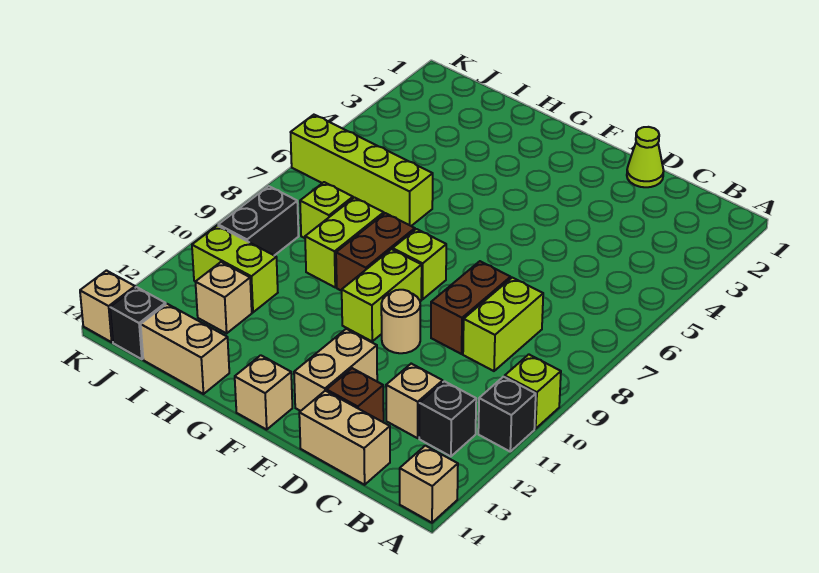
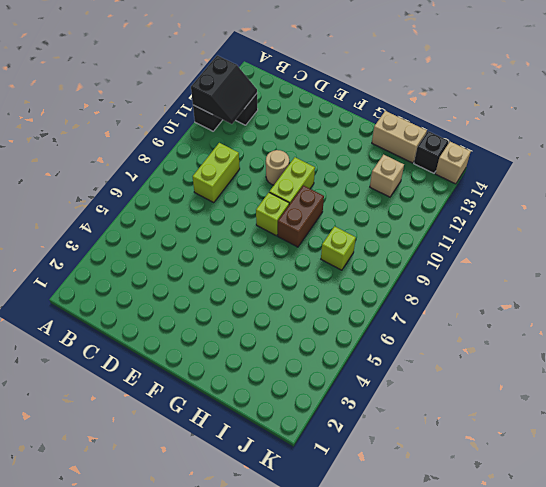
black 2x2 slope [191,55,257,124] -> none
none -> lime 1x1 brick [505,354,561,429]
none -> tan 1x1 brick [400,446,458,523]
none -> tan 1x1 brick [386,364,443,438]

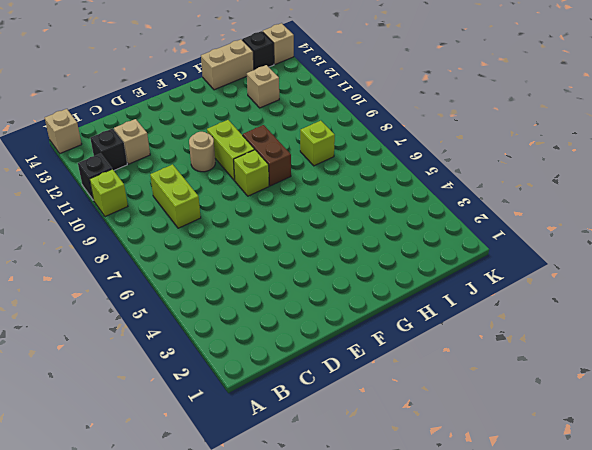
none -> tan 1x2 brick [299,391,390,485]
none -> lime 1x1 cone [627,127,664,187]
none -> brown 1x2 brick [431,261,511,354]

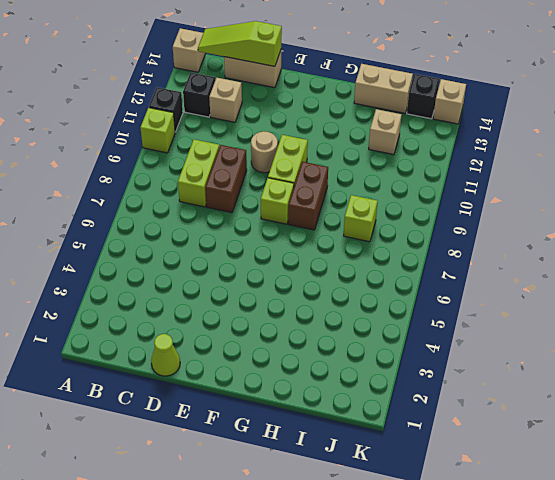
lime 1x3 slope [198,21,282,66] -> none
none -> brown 1x1 brick [327,368,384,422]
none -> tan 1x2 brick [294,329,377,411]
none -> tan 1x1 brick [235,355,292,430]

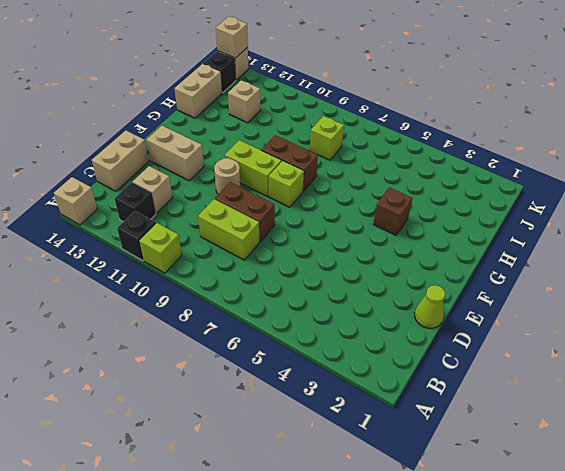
brown 1x1 brick [373,187,412,235] -> brown 1x1 brick moved to [327,368,384,422]
tan 1x1 brick [216,17,248,58] -> tan 1x1 brick moved to [235,355,292,430]
none -> lime 1x4 brick [291,115,433,226]
none -> lime 1x2 brick [305,198,384,287]
none -> lime 1x2 brick [192,226,278,312]

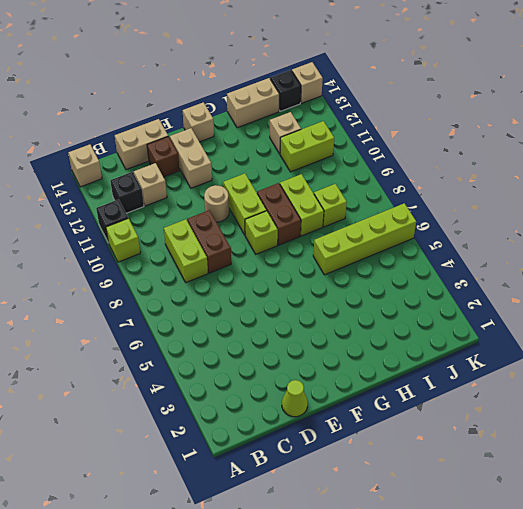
none -> black 1x2 brick [218,186,299,256]

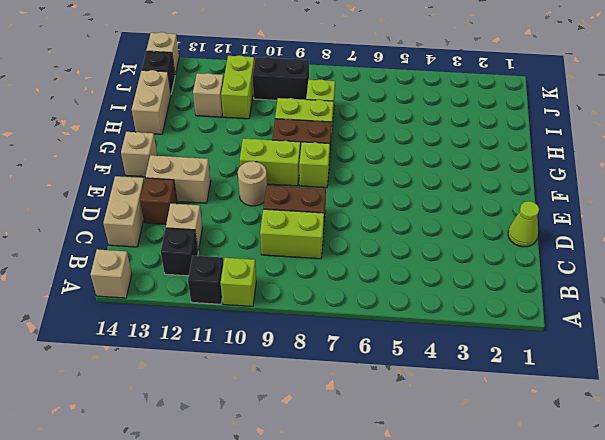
none -> lime 1x4 brick [291,115,433,226]

